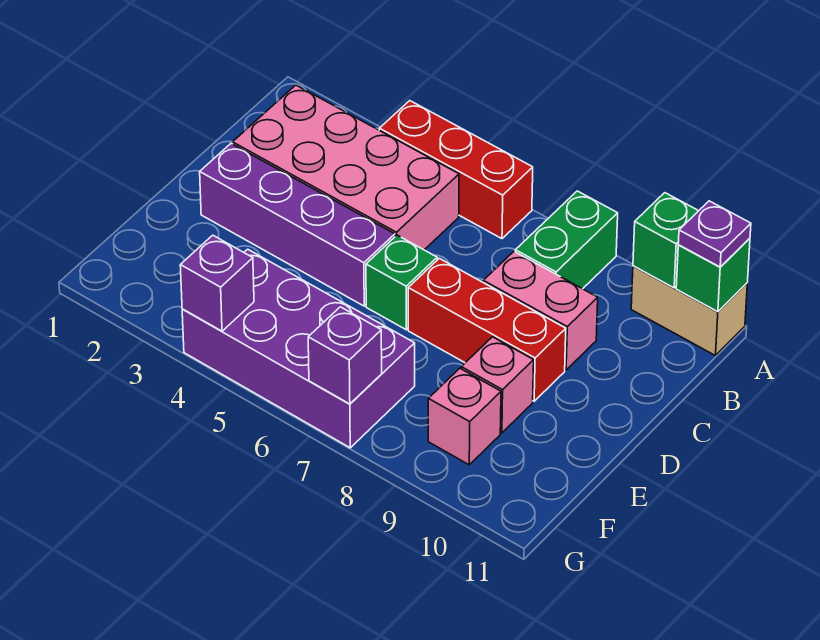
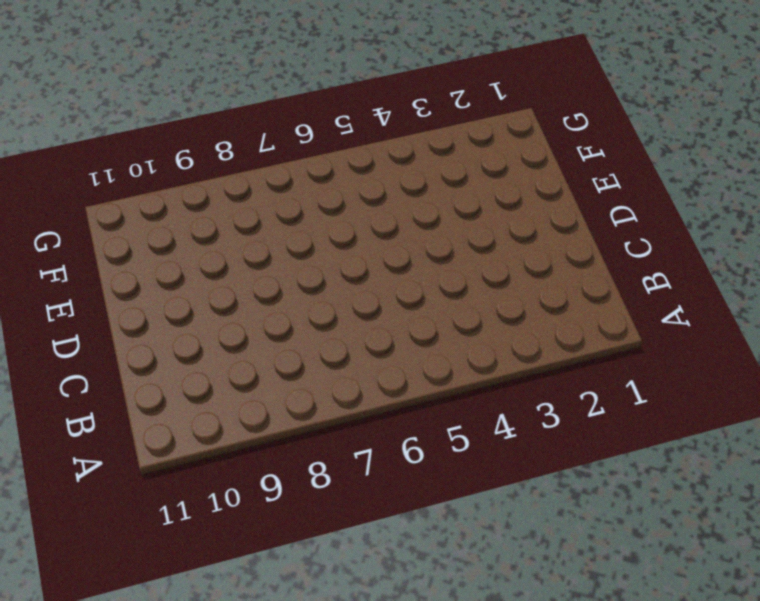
none -> red 1x3 brick [379,101,533,239]
none -> green 1x2 brick [515,191,618,289]
none -> tan 1x2 brick [631,266,747,356]

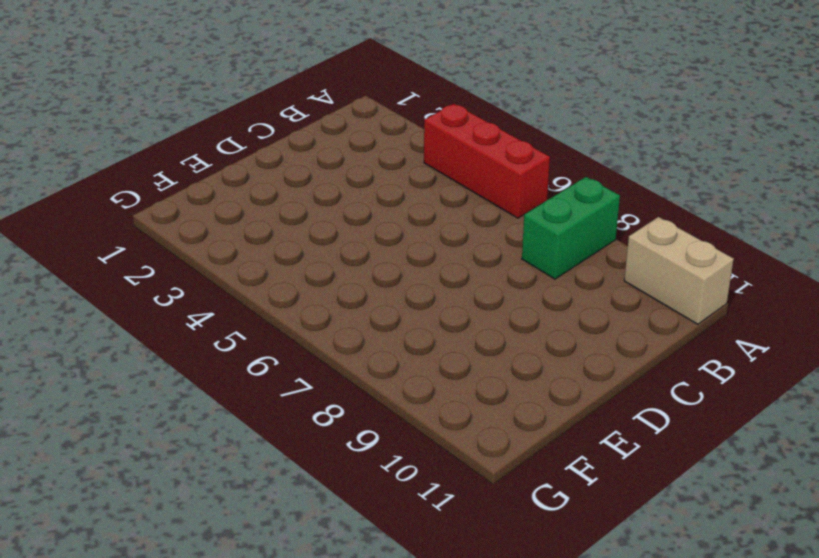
none -> pink 2x4 brick [233,85,459,250]
none -> pink 1x2 brick [483,252,598,370]
none -> purple 1x4 brick [200,144,395,306]

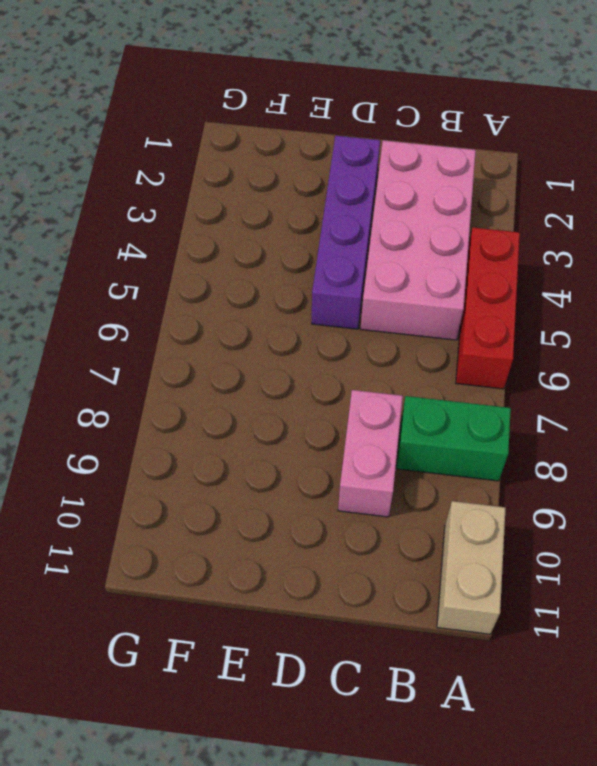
none -> green 1x1 brick [366,235,437,330]
none -> red 1x3 brick [408,258,566,401]
none -> pink 1x1 brick [461,337,534,433]

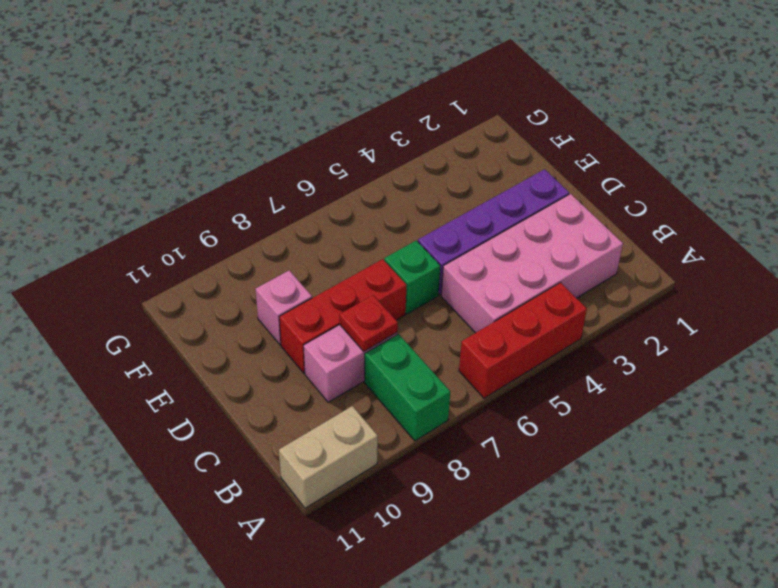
red 1x1 plate [339,295,398,351] -> none
none -> purple 2x4 brick [182,249,415,448]
none -> pink 1x1 brick [428,368,501,465]
none -> green 1x1 brick [633,193,698,288]

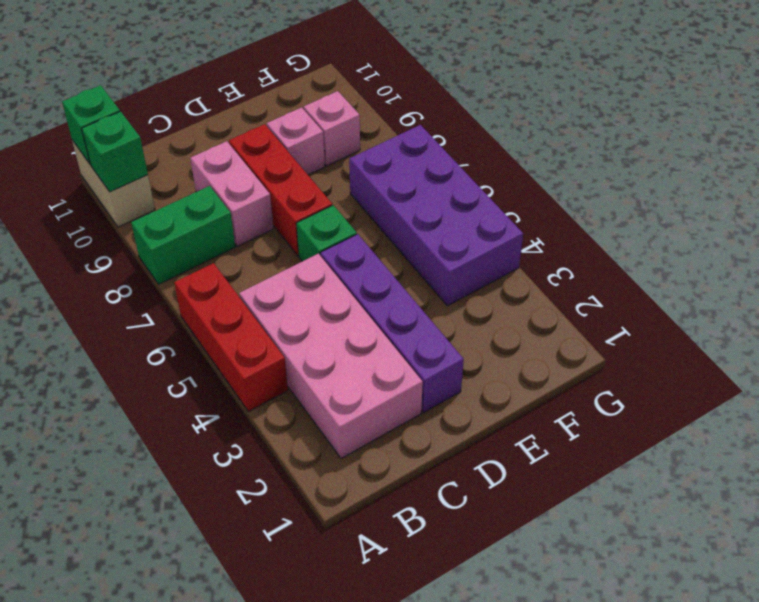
none -> purple 1x1 brick [180,235,254,331]
none -> purple 1x1 brick [308,307,382,404]
none -> purple 1x1 plate [678,201,751,267]

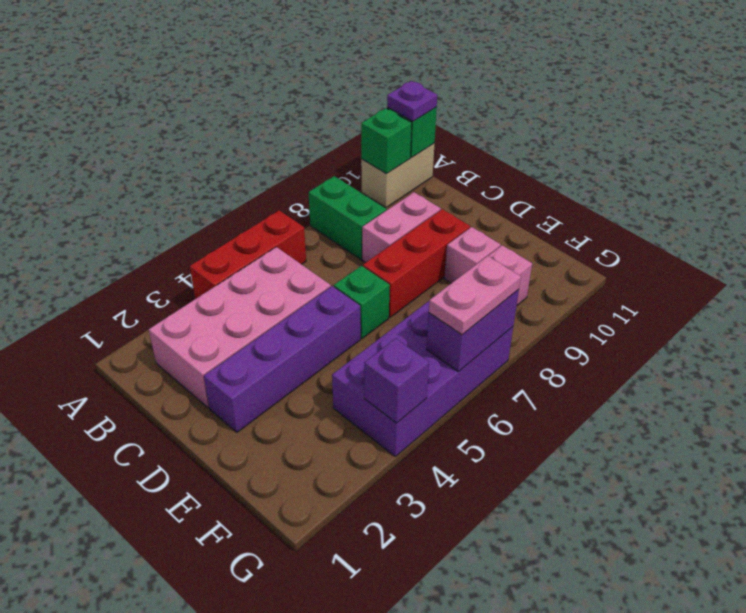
purple 1x2 brick [426,289,519,372] -> purple 1x1 brick [308,307,382,404]
pink 1x2 plate [429,256,521,335] -> none

